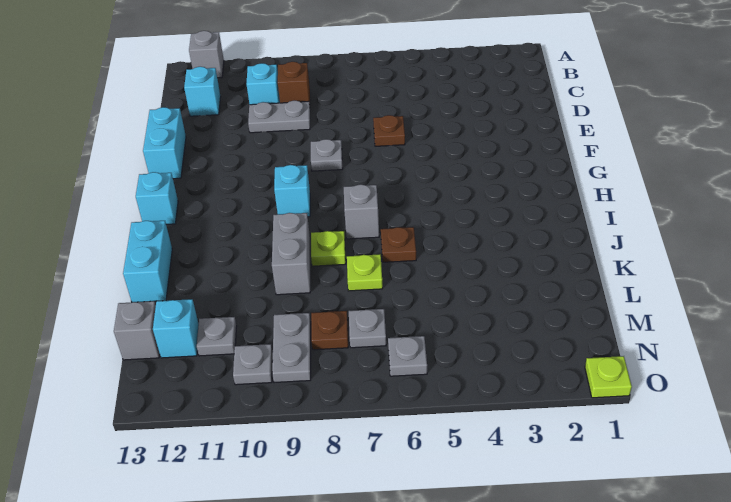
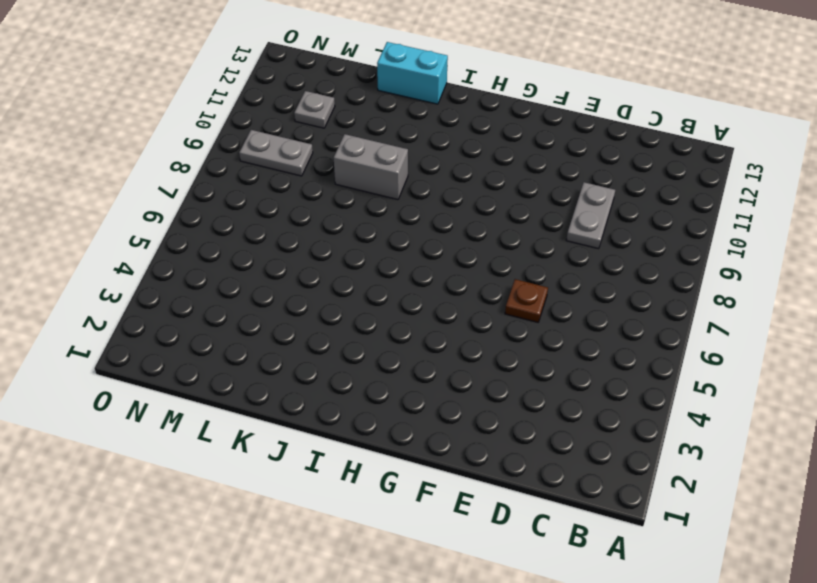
none -> grey 1x1 brick [189,31,224,78]
none -> brown 1x1 brick [278,62,310,105]
none -> cyan 1x1 brick [246,63,280,105]

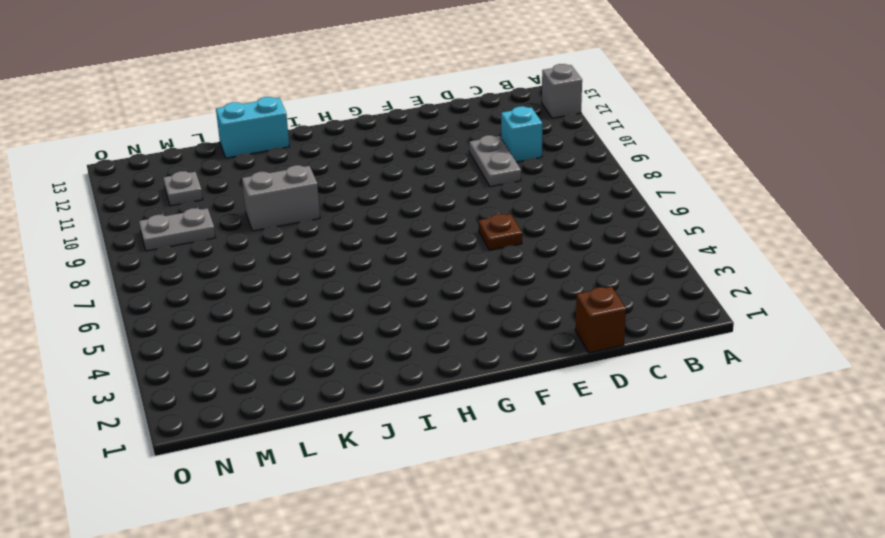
brown 1x1 brick [575,287,626,353] -> brown 1x1 brick moved to [278,62,310,105]
none -> cyan 1x1 brick [184,67,221,116]
none -> cyan 1x2 brick [143,107,186,179]
none -> grey 1x1 plate [311,139,343,171]

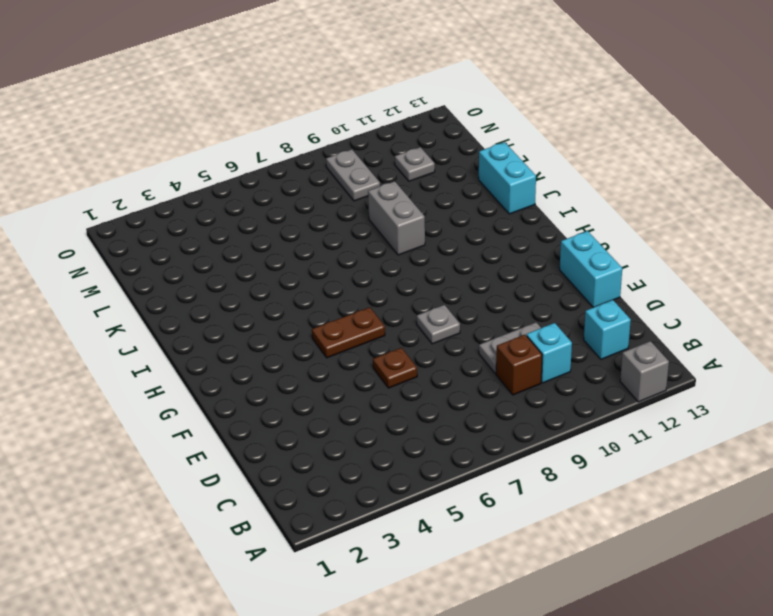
brown 1x2 plate [312,307,385,358] -> none
none -> cyan 1x1 brick [274,165,310,217]
none -> cyan 1x1 brick [136,172,178,224]
none -> grey 1x1 brick [344,185,379,239]

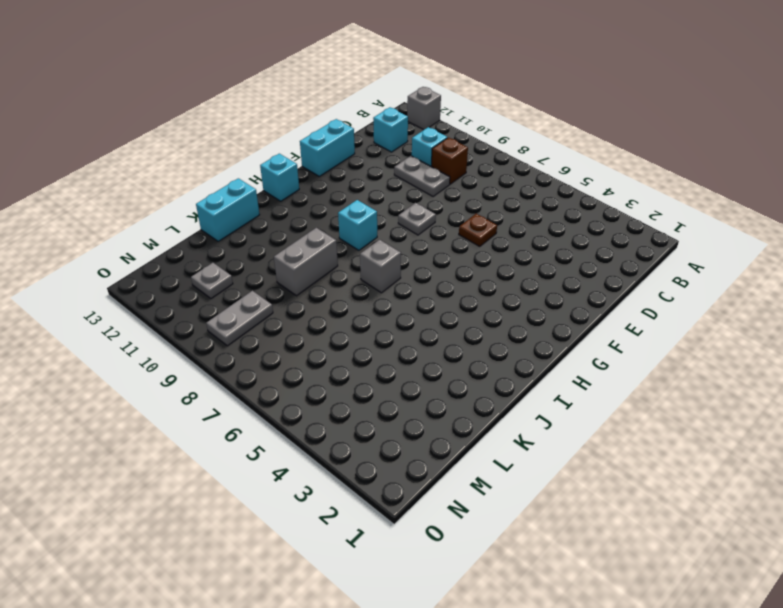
none -> brown 1x1 plate [381,227,416,262]
none -> lime 1x1 plate [311,231,346,266]
none -> lime 1x1 plate [347,254,383,291]

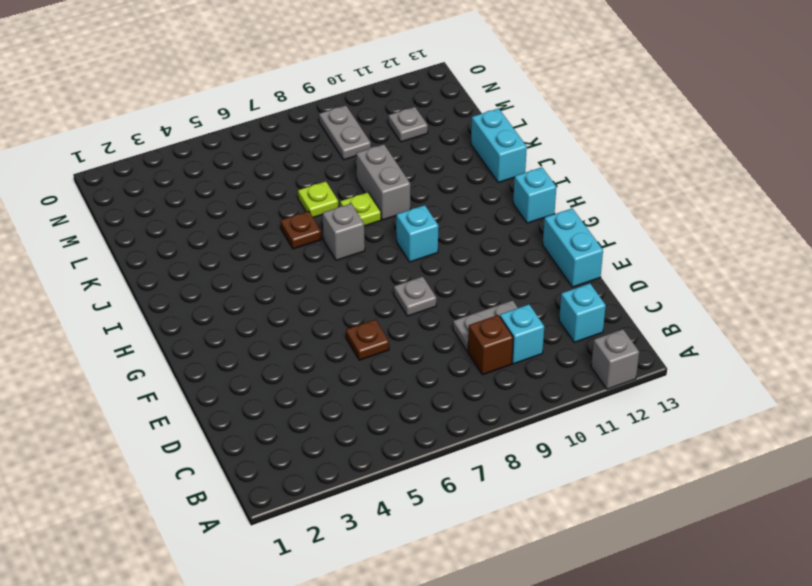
none -> grey 1x1 plate [349,309,386,348]
none -> brown 1x1 plate [311,311,348,350]
none -> cyan 1x1 brick [153,299,199,358]

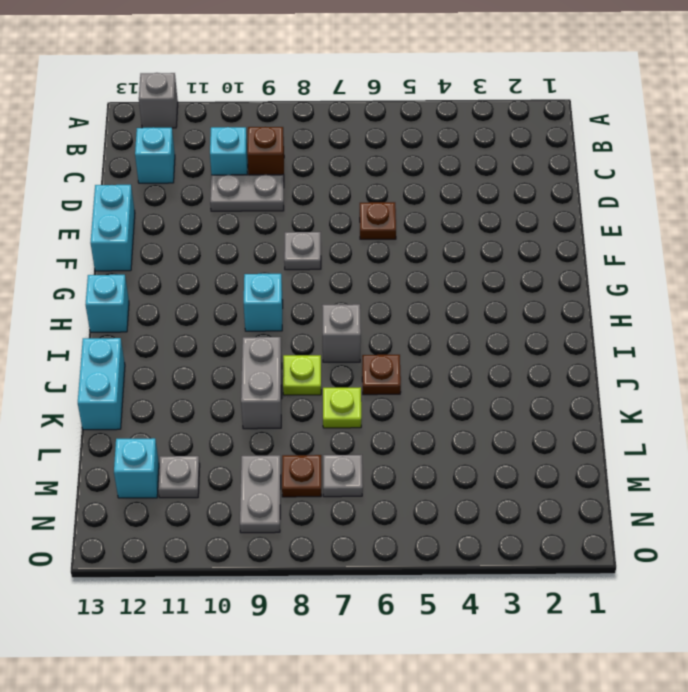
none -> grey 1x1 brick [114,301,160,360]
none -> grey 1x1 plate [388,336,427,376]
none -> grey 1x1 plate [233,344,273,385]

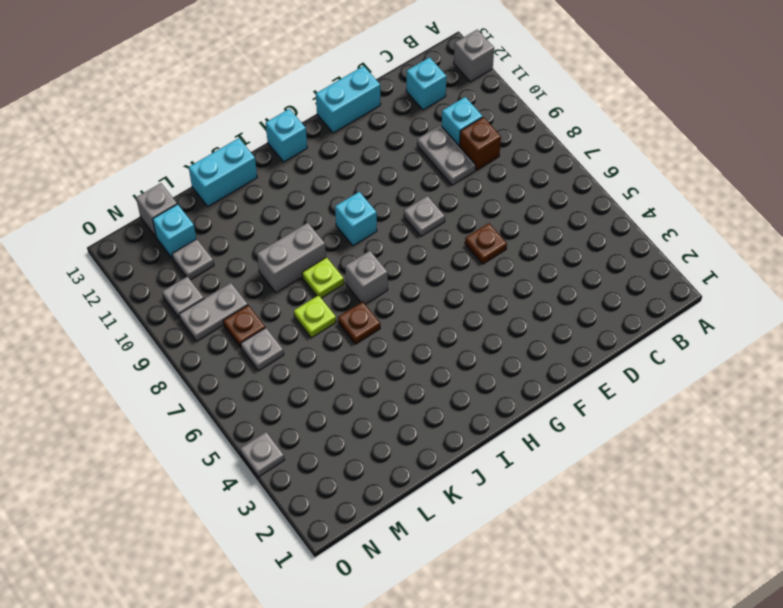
grey 1x1 plate [240,432,284,477] -> grey 1x1 plate moved to [388,336,427,376]
none -> lime 1x1 plate [585,356,632,398]

